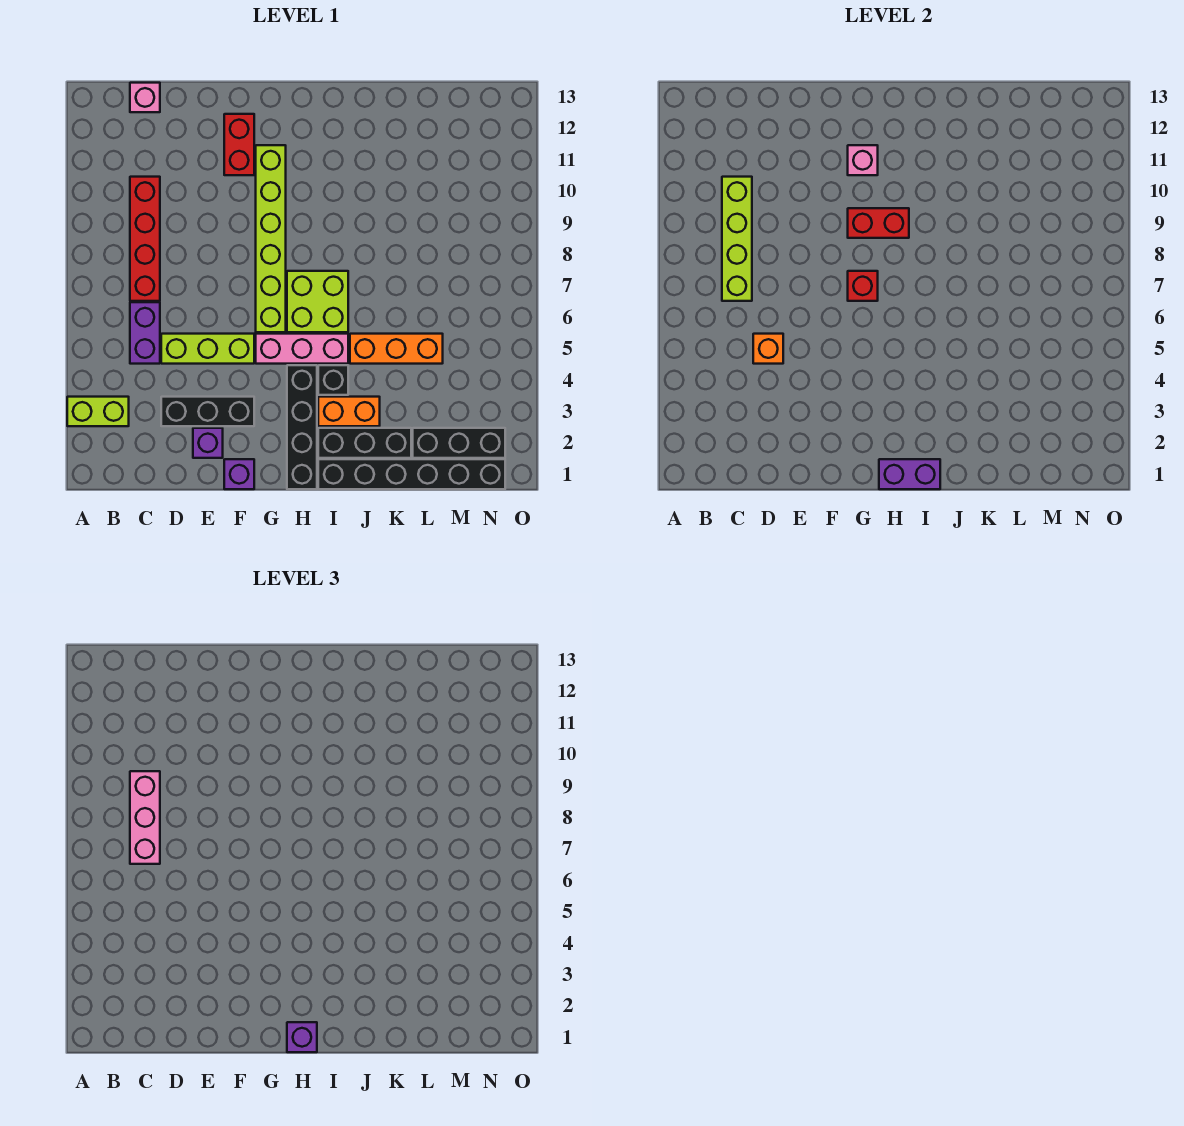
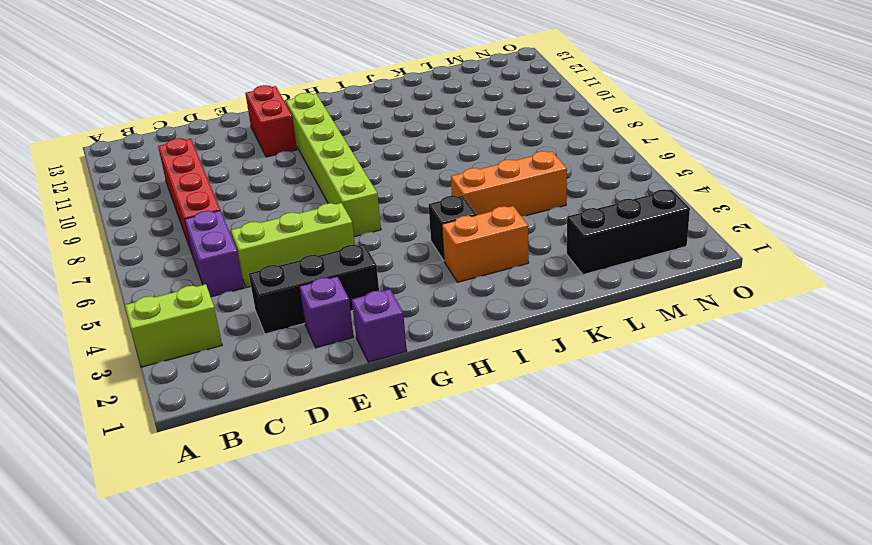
none -> pink 1x1 brick [130,83,160,112]
none -> pink 1x3 brick [256,334,348,364]
none -> black 1x4 brick [287,365,317,489]

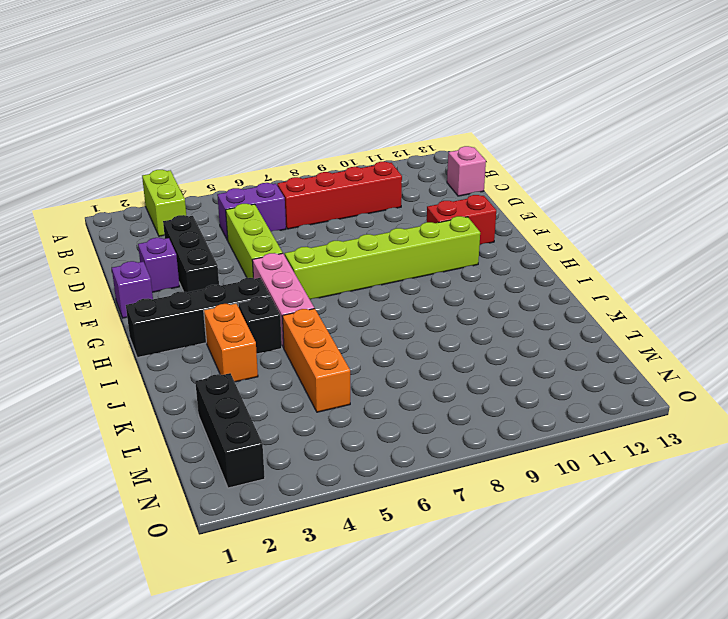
none -> lime 2x2 brick [287,271,348,332]
none -> black 1x6 brick [318,459,505,489]
none -> black 1x3 brick [318,428,411,458]

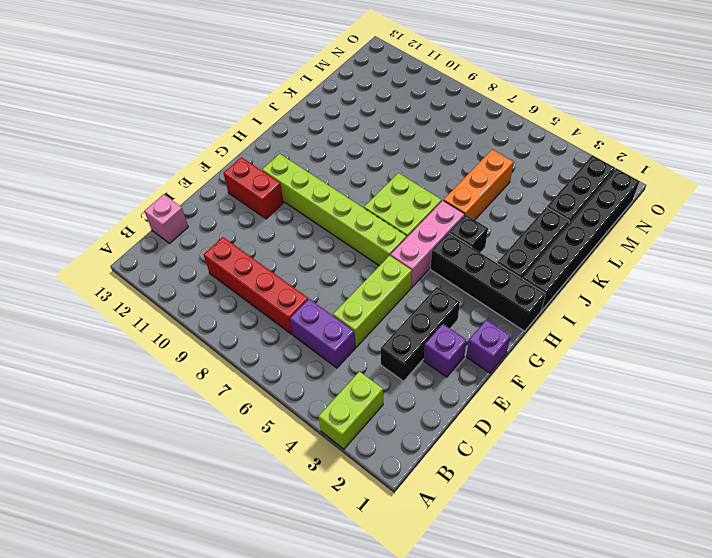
none -> orange 1x2 brick [318,397,380,426]
none -> lime 1x4 brick [722,177,752,301]
none -> orange 1x1 brick [753,334,783,364]

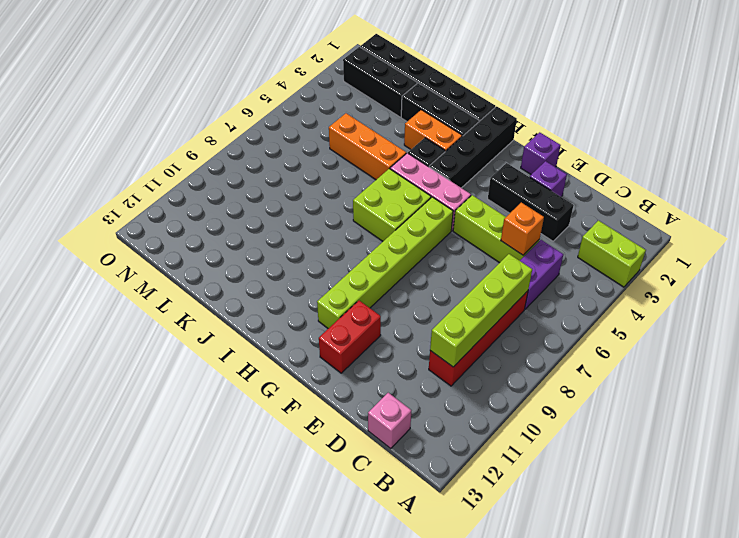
none -> red 1x1 brick [848,271,878,301]
none -> red 1x2 brick [848,208,909,238]
none -> pink 1x1 brick [848,145,878,175]

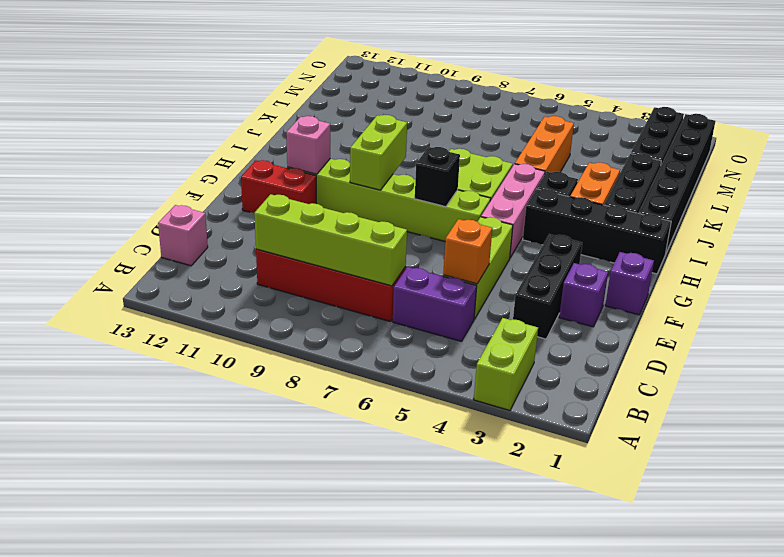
black 1x1 brick [415,147,460,207] -> red 1x1 brick [848,271,878,301]
lime 1x2 brick [350,115,407,190] -> red 1x2 brick [848,208,909,238]
none -> purple 1x2 brick [879,459,940,489]
none -> pink 1x3 brick [130,771,160,864]
none -> purple 1x1 brick [287,1022,317,1052]

